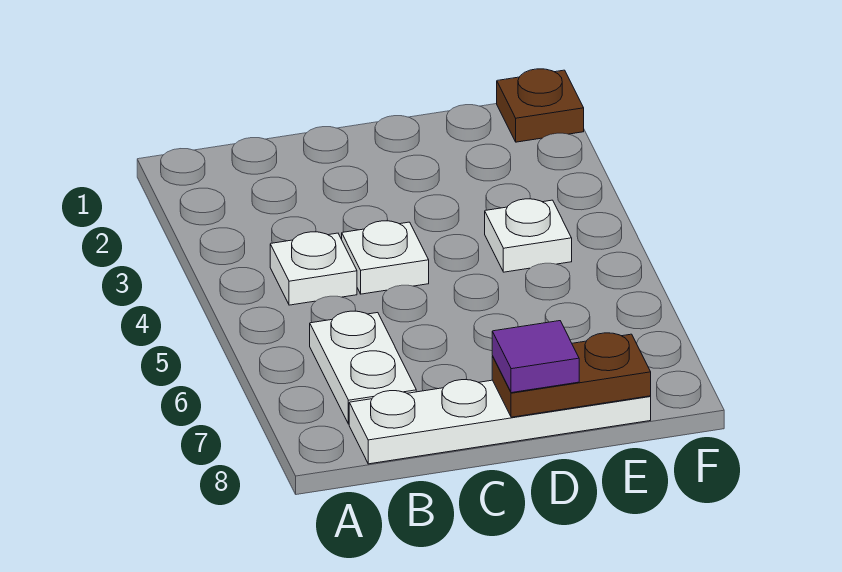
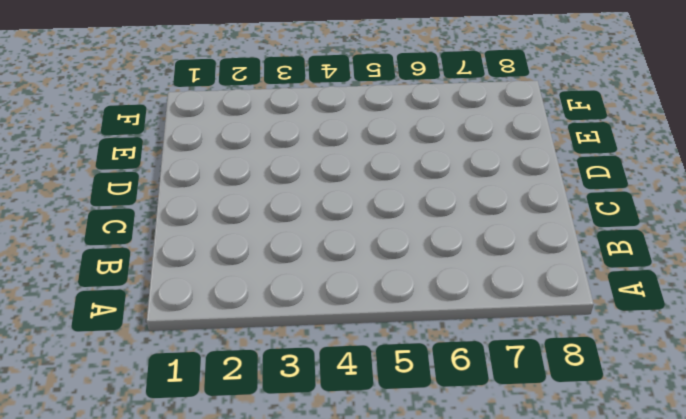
none -> white 1x1 plate [270,232,357,305]
none -> white 1x2 plate [310,311,416,424]

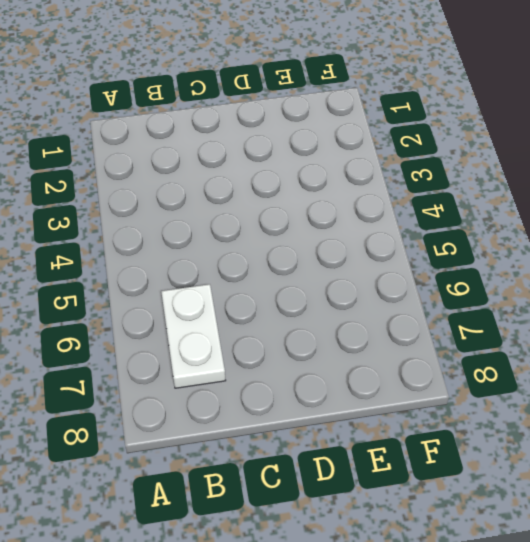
none -> white 1x1 plate [270,232,357,305]
none -> white 1x4 plate [349,380,651,464]

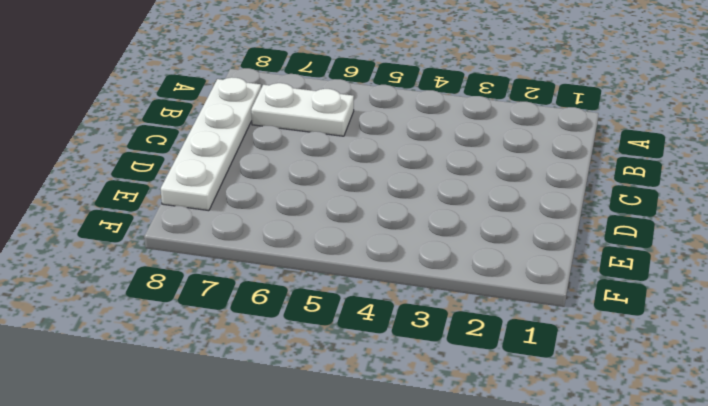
none -> white 1x1 plate [270,232,357,305]
none -> white 1x1 plate [342,221,429,294]

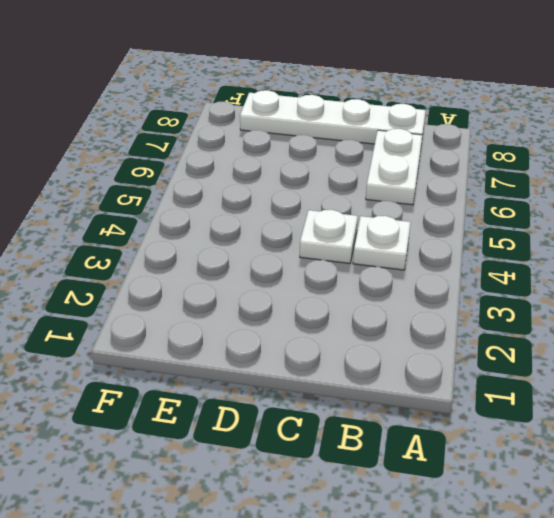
none -> white 1x1 plate [485,199,572,272]
none -> brown 1x1 plate [497,69,584,142]

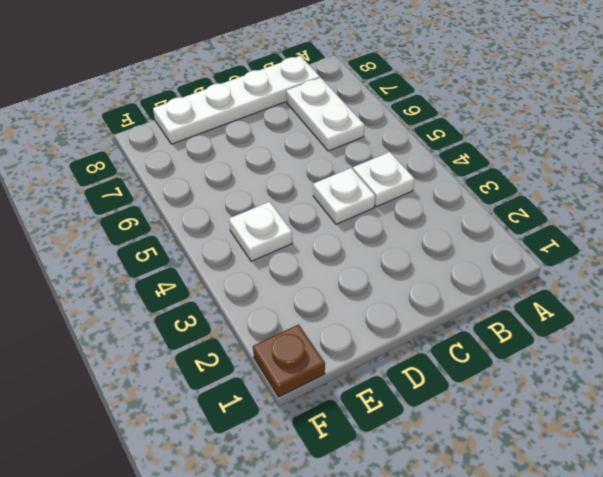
none -> brown 1x2 plate [492,333,651,417]
none -> purple 1x1 tile [492,321,579,393]

